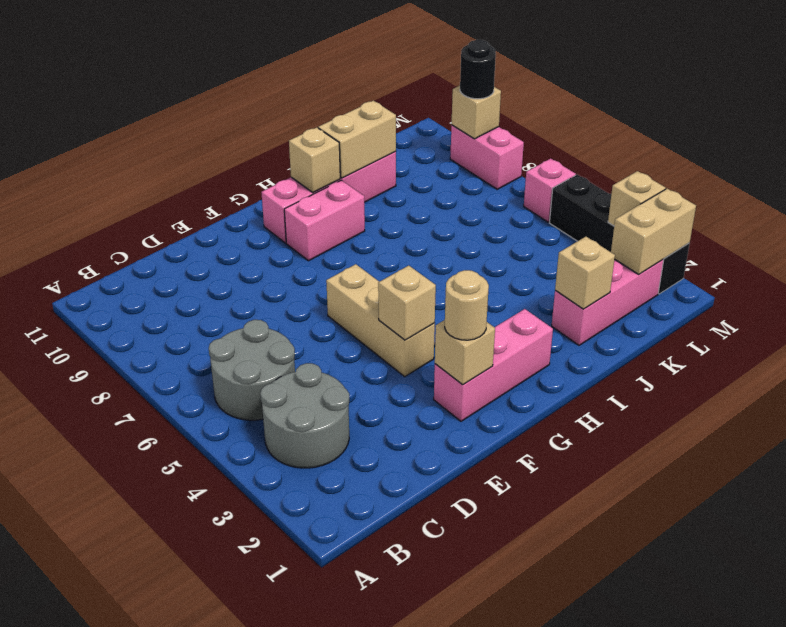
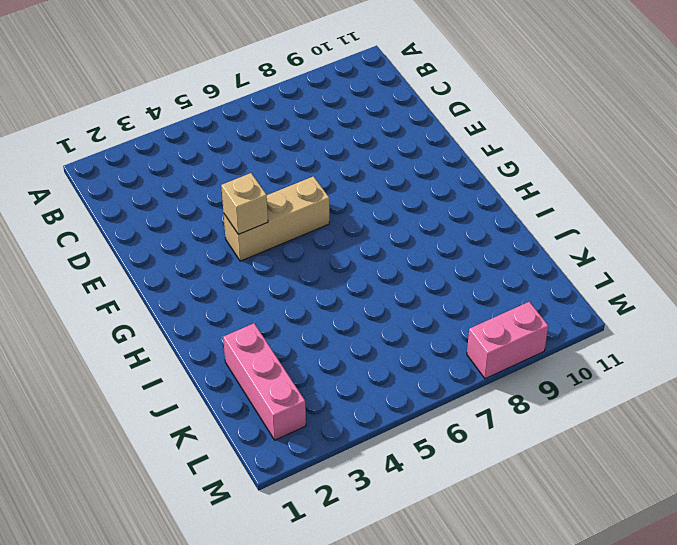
none -> grey 2x2 round brick [260,363,349,468]
none -> grey 2x2 round brick [209,320,295,420]
none -> pink 1x3 brick [434,309,553,421]

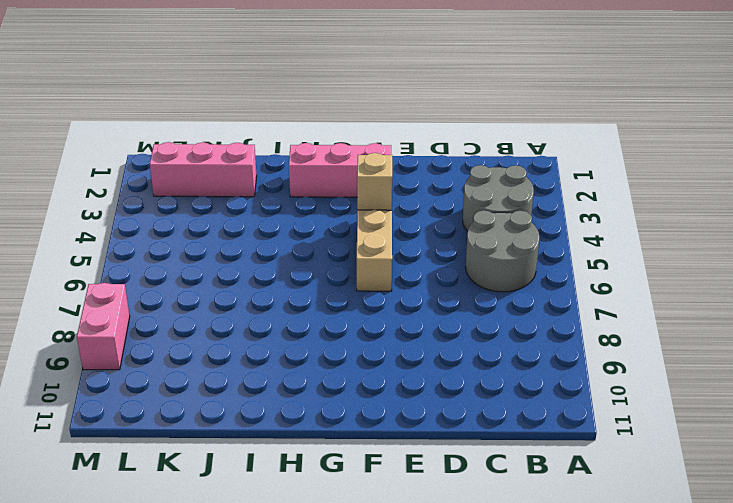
none -> pink 1x2 brick [284,180,365,261]
none -> pink 1x4 brick [261,152,396,243]
none -> black 1x4 brick [550,175,690,294]

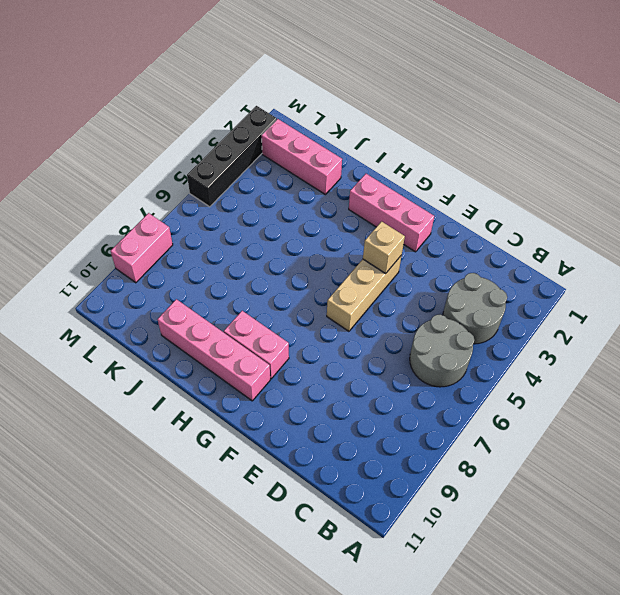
none -> pink 1x1 brick [524,159,576,222]
none -> tan 1x1 brick [435,320,495,385]
none -> tan 1x1 brick [289,127,340,193]

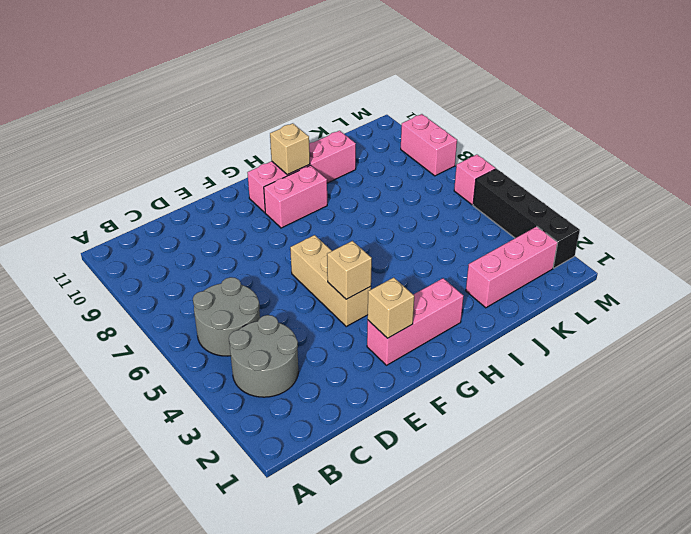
none -> tan 1x2 brick [318,101,396,178]
none -> tan 1x1 brick [555,237,615,309]
none -> tan 1x2 brick [611,189,696,274]

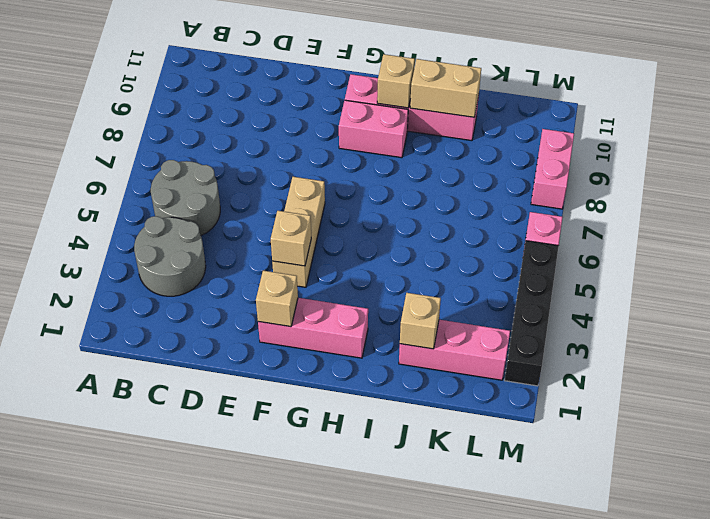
none -> tan 1x2 brick [611,189,696,274]
none -> tan 1x1 brick [608,171,666,226]
none -> tan 1x1 brick [452,86,501,139]

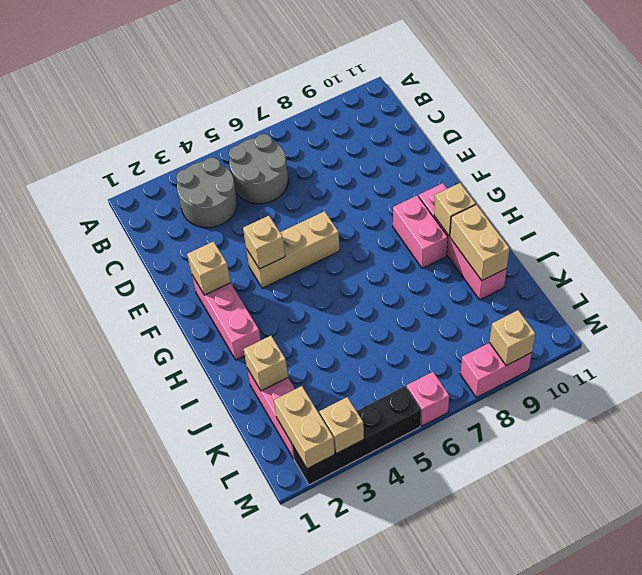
none -> tan 1x1 round brick [445,270,489,340]
none -> black 1x1 round brick [460,40,496,99]

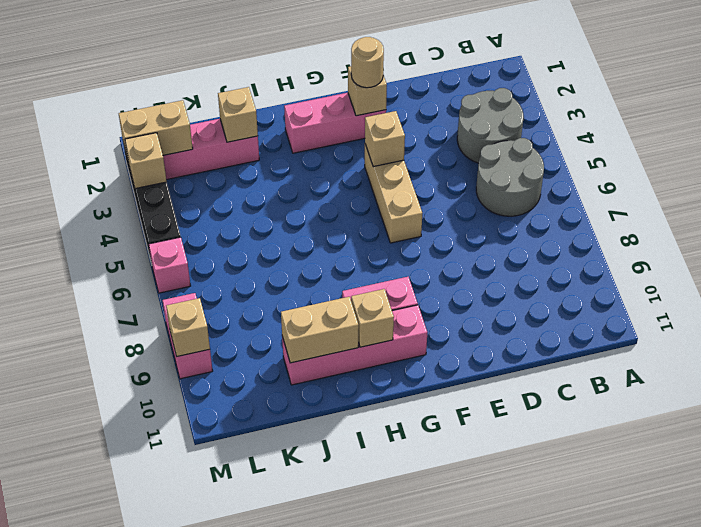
none -> black 1x1 round brick [460,40,496,99]

